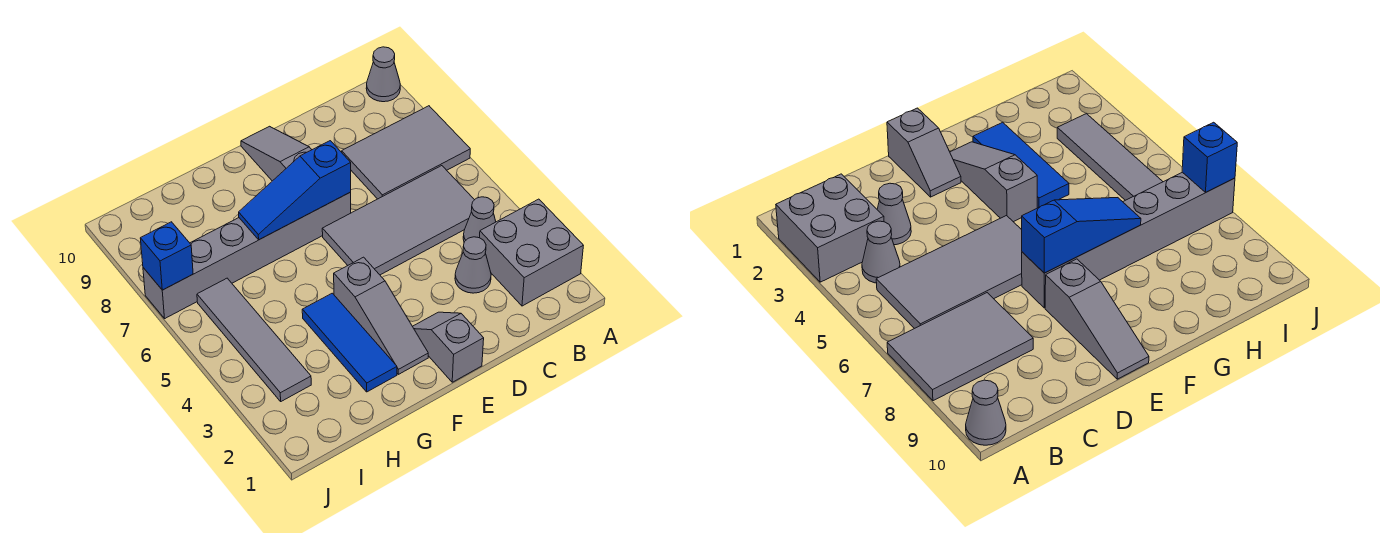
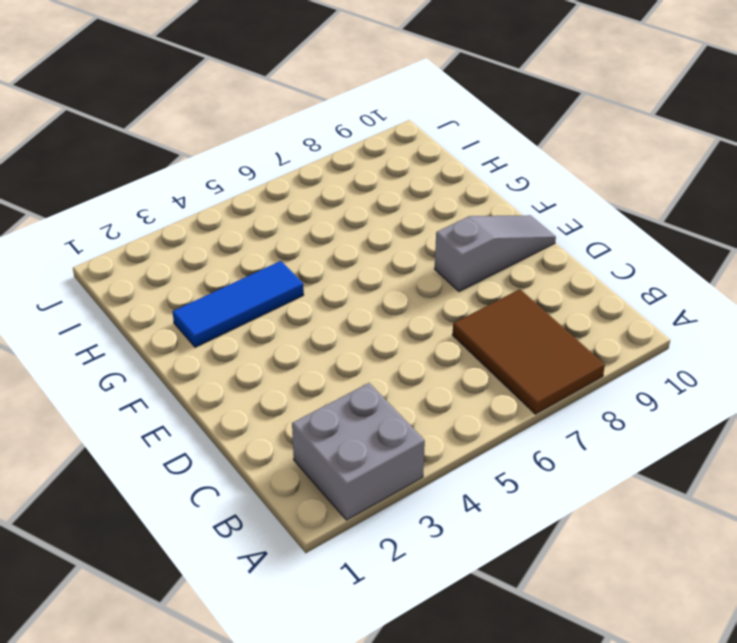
brown 2x3 tile [453,289,605,414] -> grey 2x3 tile [342,106,470,199]
none -> grey 1x1 cone [366,47,400,102]
none -> grey 1x1 cone [463,197,496,242]
none -> grey 2x4 tile [322,166,474,275]

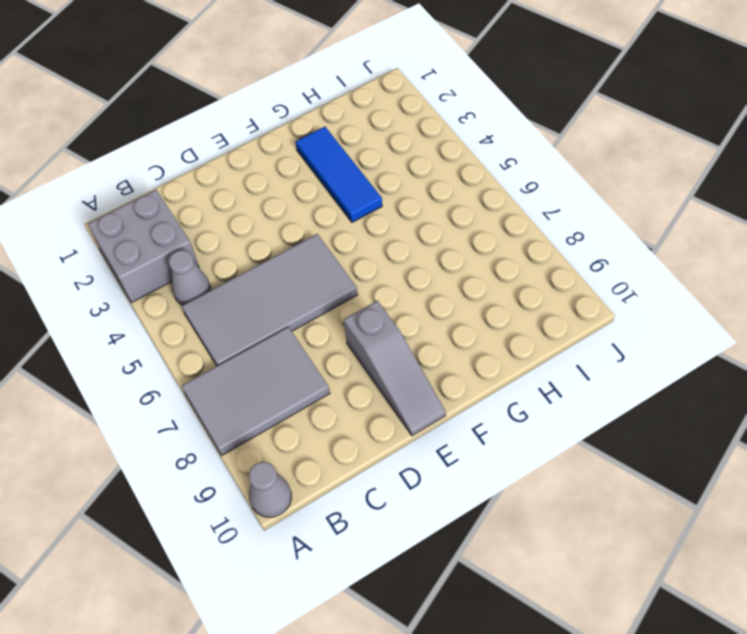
none -> grey 1x1 cone [455,237,491,293]
none -> grey 1x2 slope [413,312,484,382]
none -> grey 1x6 brick [143,192,351,318]

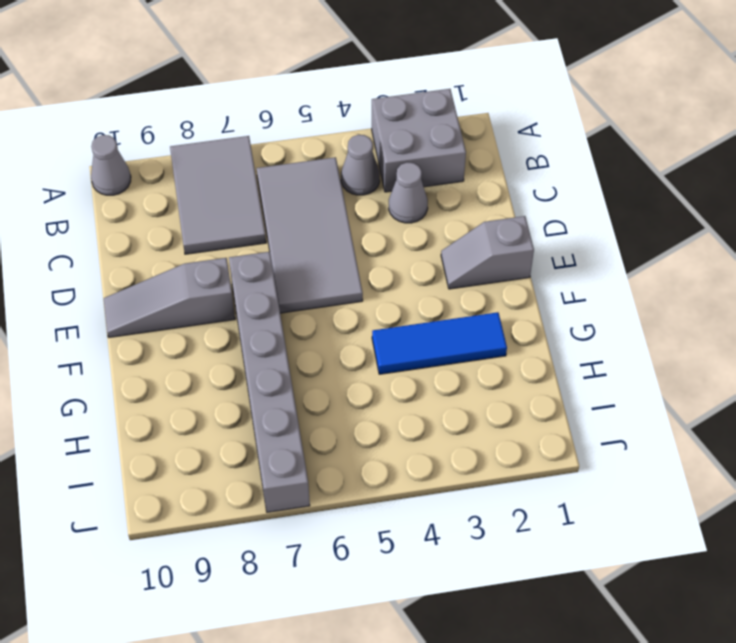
none -> grey 1x3 slope [334,257,428,374]
none -> grey 1x4 tile [197,278,311,401]
none -> blue 1x3 slope [239,141,351,240]

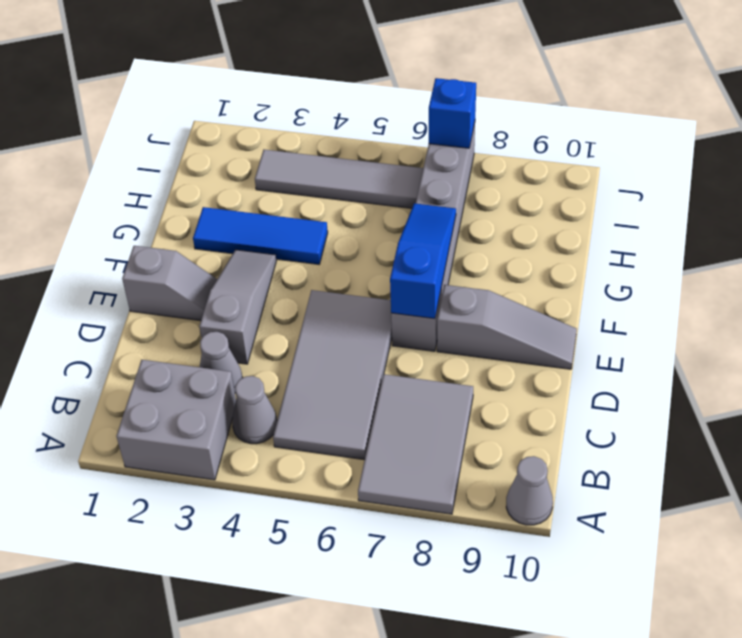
grey 1x3 slope [199,250,276,364] -> grey 1x3 slope turned to [334,257,428,374]

